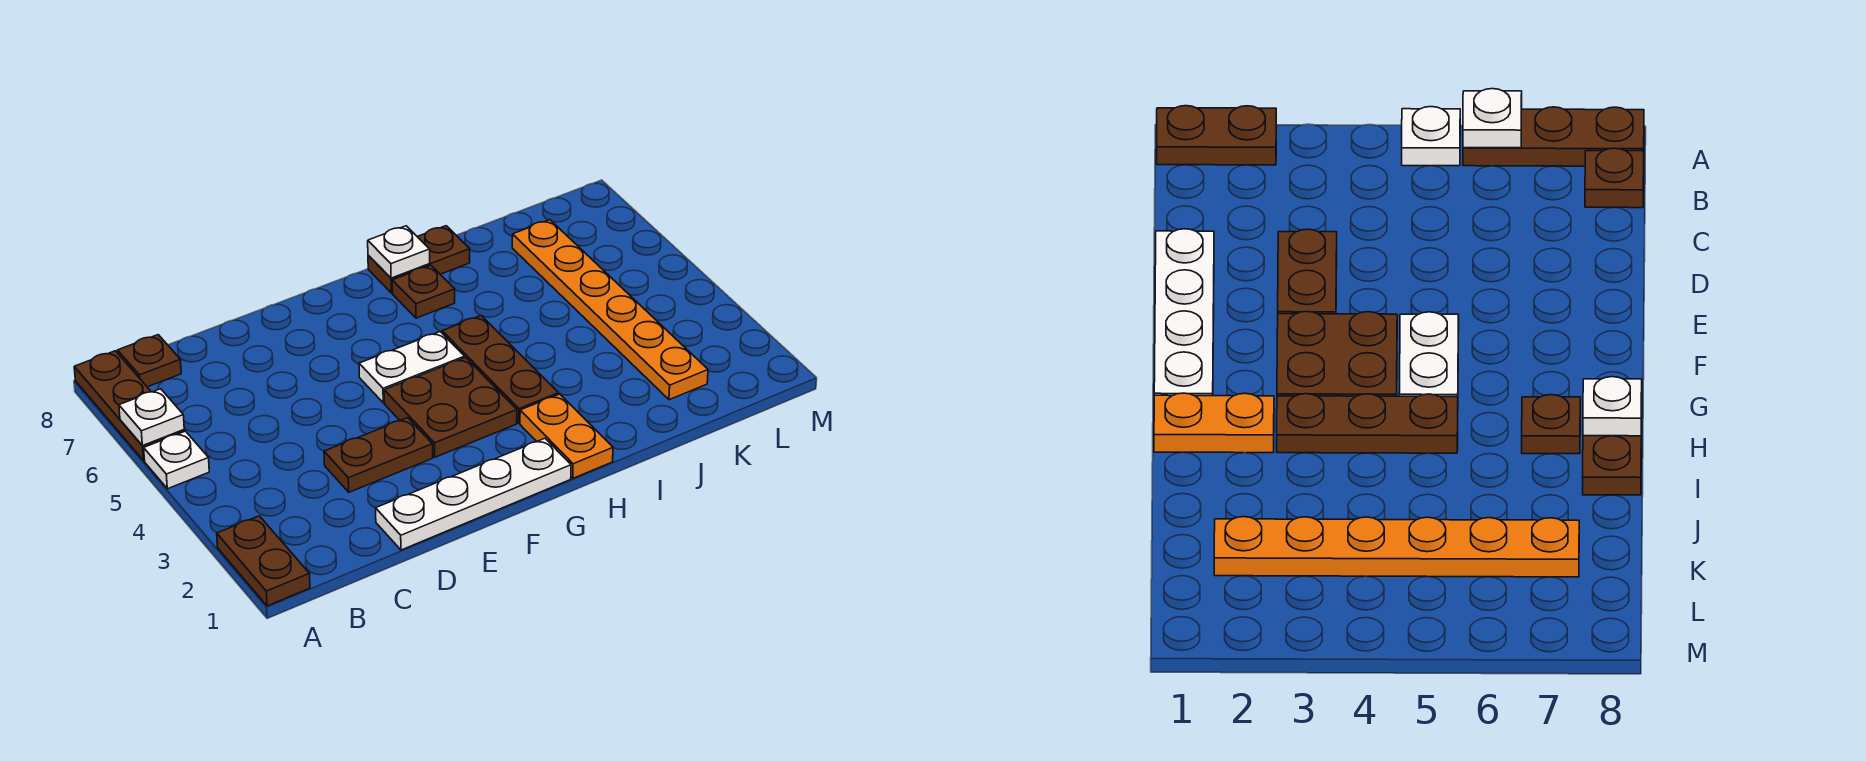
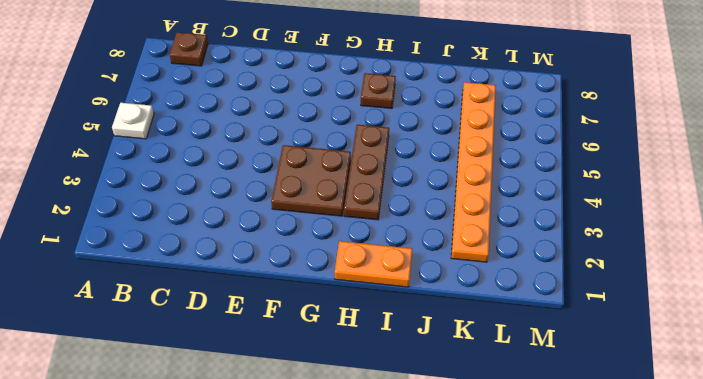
orange 1x2 plate [334,241,412,287] -> orange 1x2 plate turned to [520,394,613,478]
none -> brown 1x2 plate [217,516,310,606]
none -> brown 1x3 plate [74,351,184,460]
none -> white 1x4 plate [376,438,571,550]

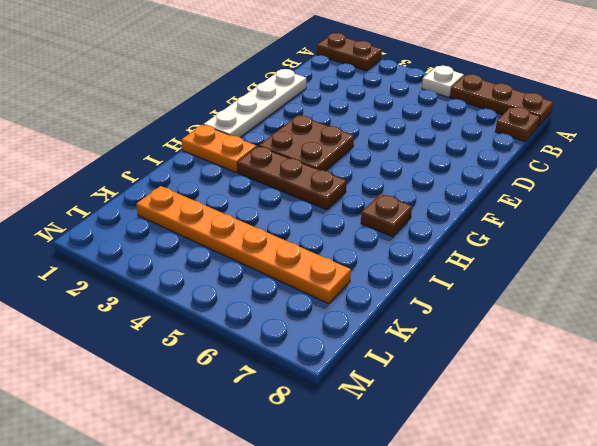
none -> brown 1x2 plate [324,418,433,492]
none -> white 1x2 plate [359,332,465,403]
none -> brown 1x2 plate [368,226,470,293]

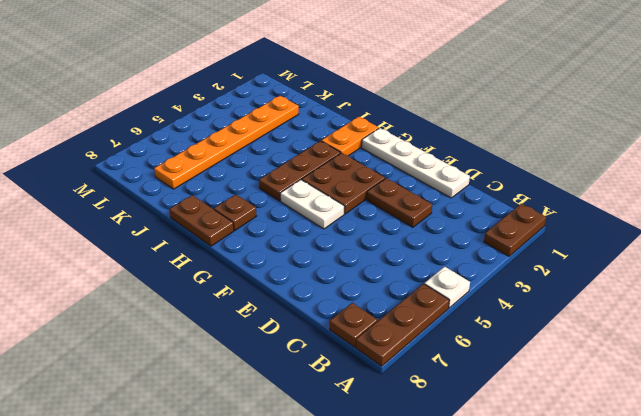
none -> white 1x1 plate [119,389,184,446]
none -> white 1x1 plate [368,226,430,278]

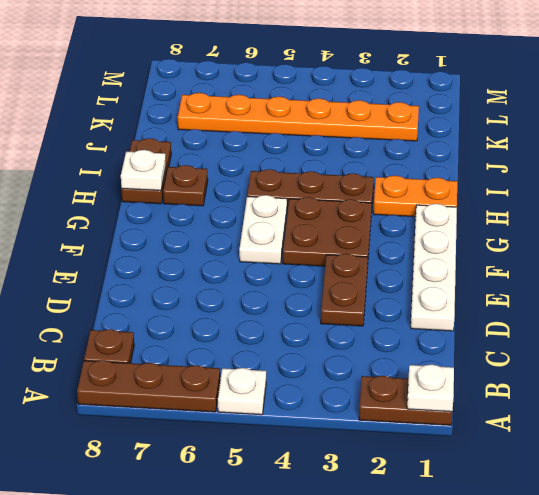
white 1x1 plate [407,364,454,412] -> white 1x1 plate moved to [119,389,184,446]

